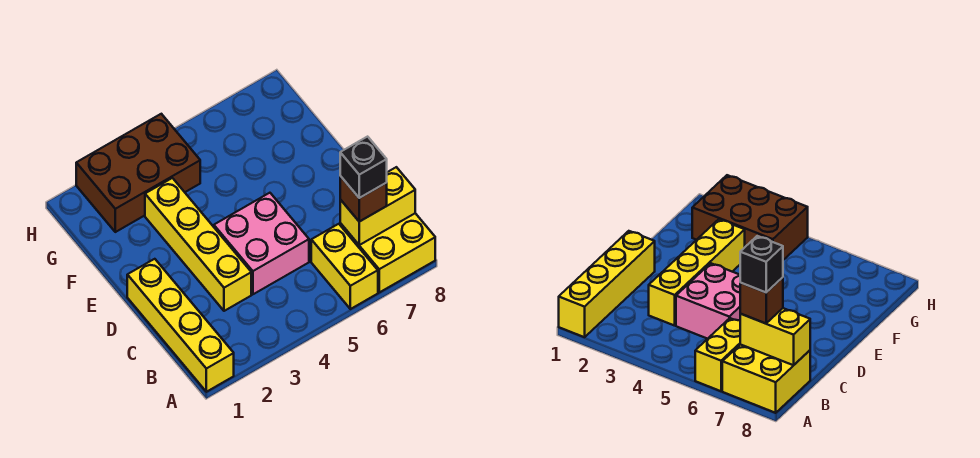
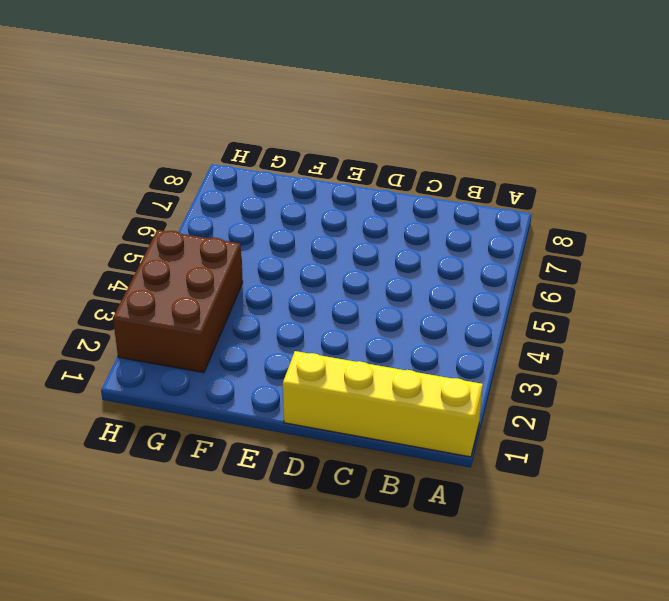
none -> yellow 1x2 brick [311,224,378,309]
none -> yellow 2x2 brick [340,213,435,292]

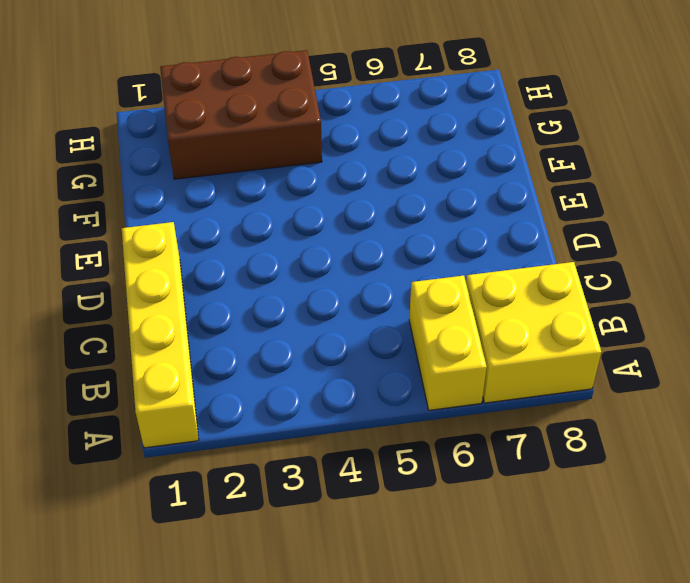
none -> yellow 1x4 brick [145,178,251,311]
none -> pink 2x2 brick [214,193,309,294]

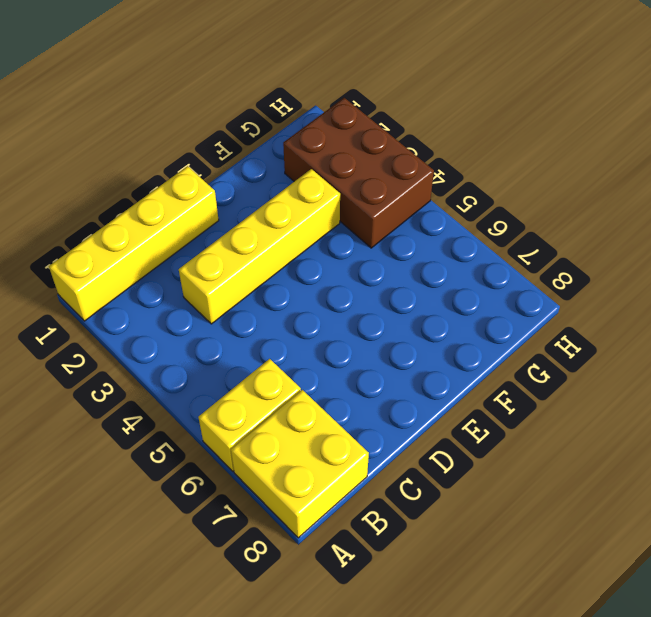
none -> pink 2x2 brick [214,193,309,294]
none -> yellow 1x2 brick [340,167,415,245]

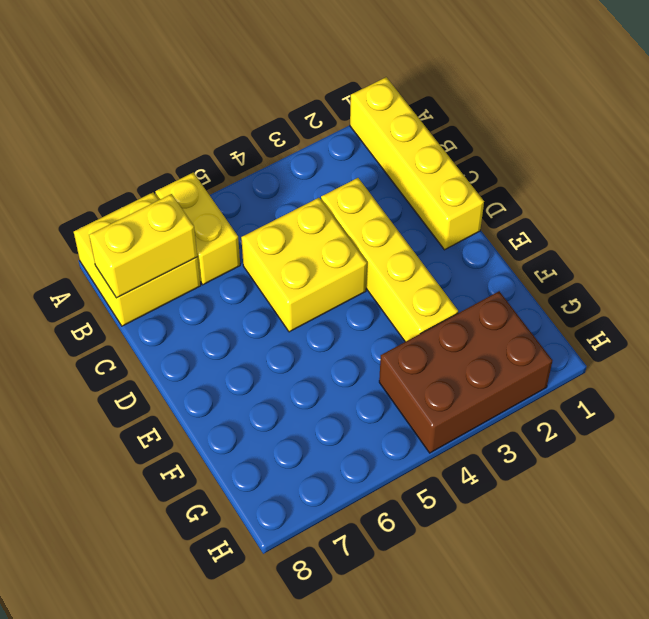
yellow 2x2 brick [241,198,367,332] -> pink 2x2 brick [214,193,309,294]
none -> brown 1x1 brick [340,176,387,222]
none -> black 1x1 brick [340,137,387,198]

